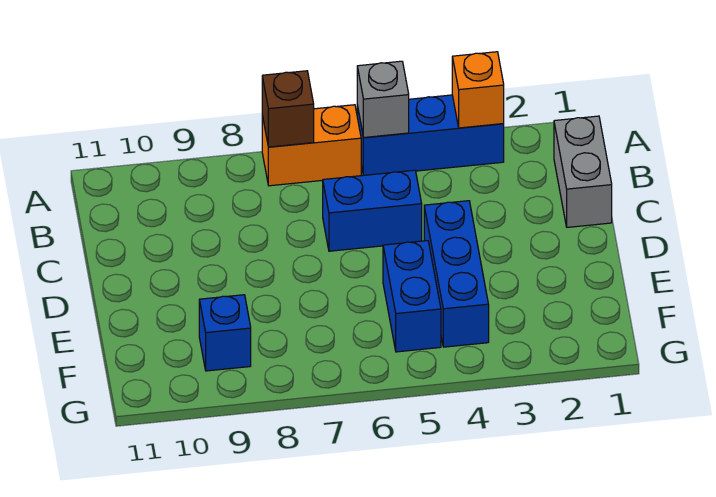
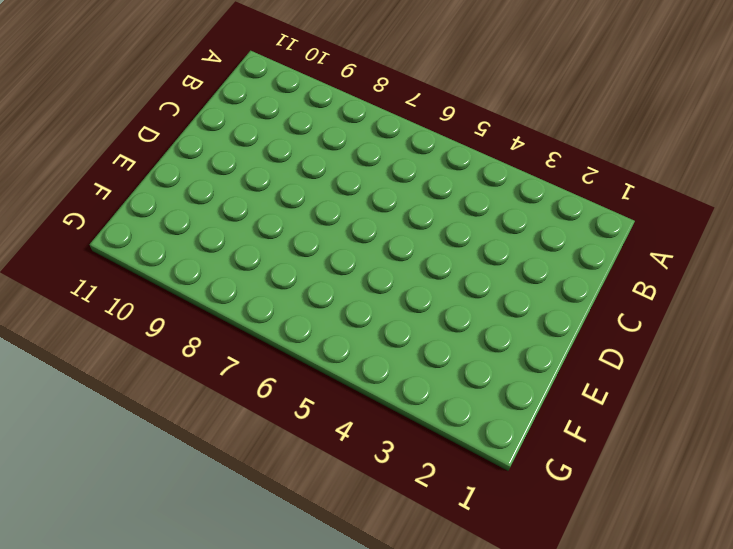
none -> blue 1x3 brick [357,95,504,175]
none -> orange 1x2 brick [262,105,361,186]

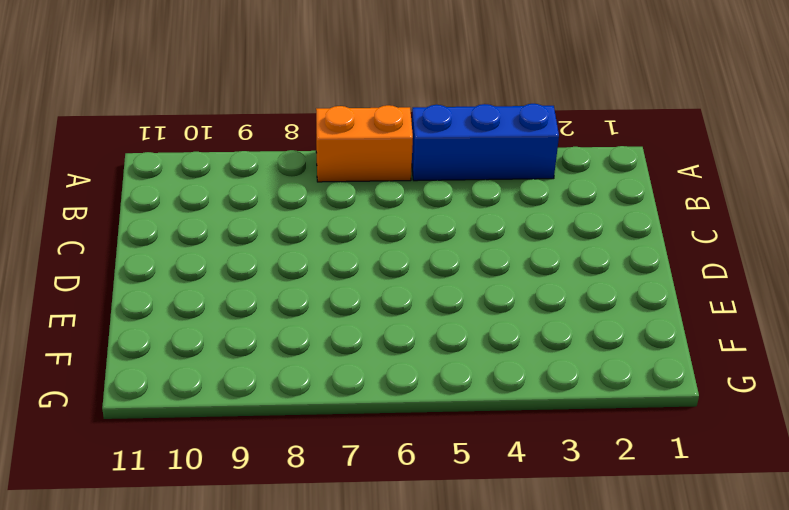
none -> grey 1x2 brick [554,116,612,227]
none -> blue 1x2 brick [323,170,422,251]

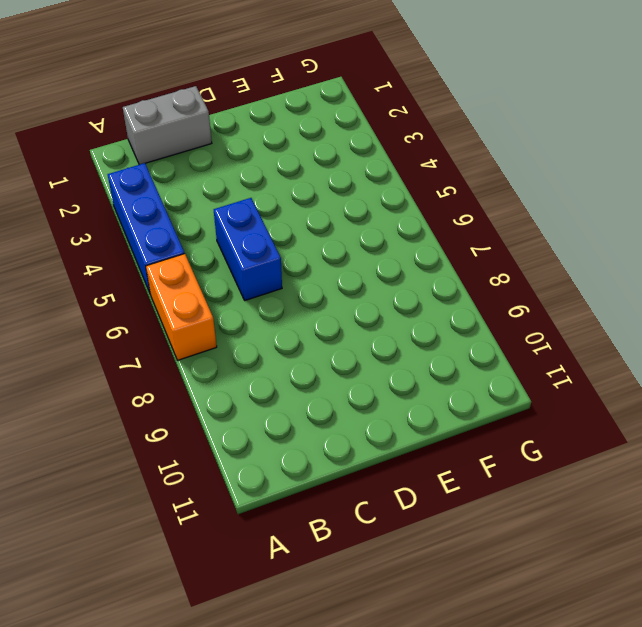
none -> blue 1x3 brick [424,201,489,347]
none -> blue 1x2 brick [383,241,441,352]

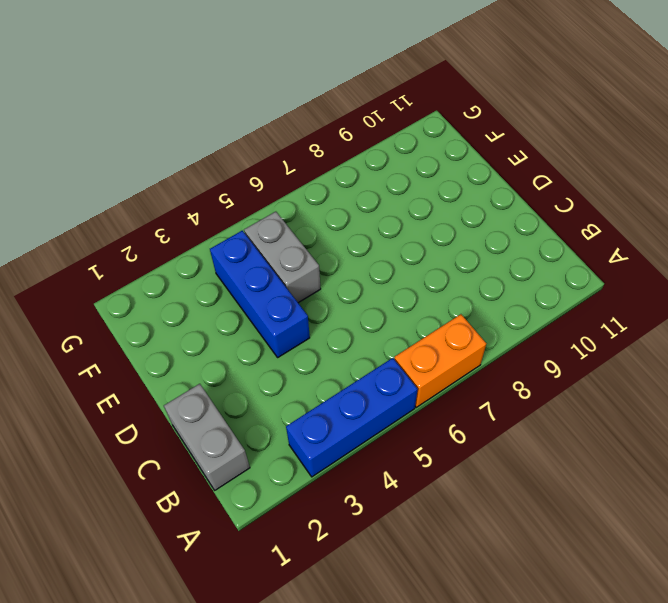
grey 1x2 brick [244,212,321,303] -> blue 1x2 brick [383,241,441,352]
none -> blue 1x2 brick [323,170,422,251]
none -> blue 1x1 brick [199,295,251,371]

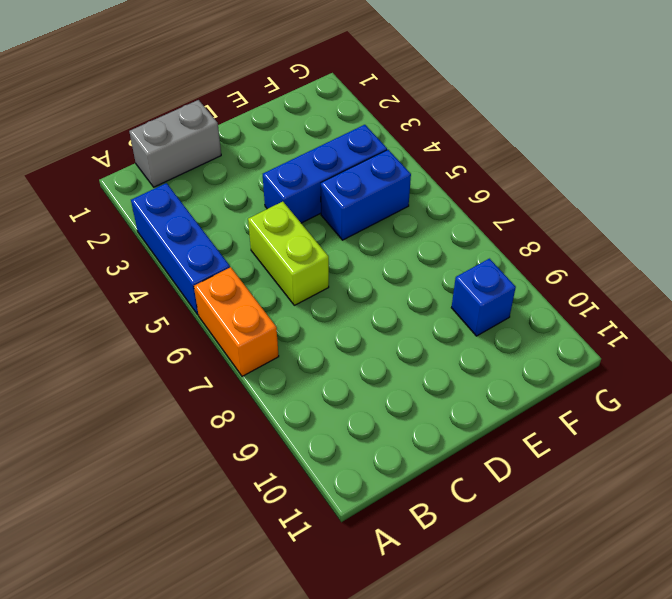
lime 1x2 brick [248,202,329,305] -> blue 1x2 brick [323,170,422,251]
none -> orange 1x1 brick [452,52,504,128]
none -> grey 1x1 brick [357,61,409,138]

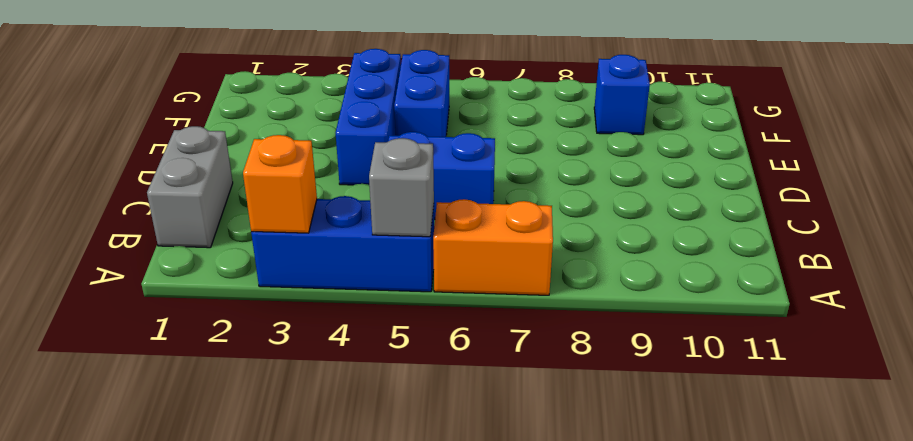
none -> brown 1x1 brick [262,71,314,147]

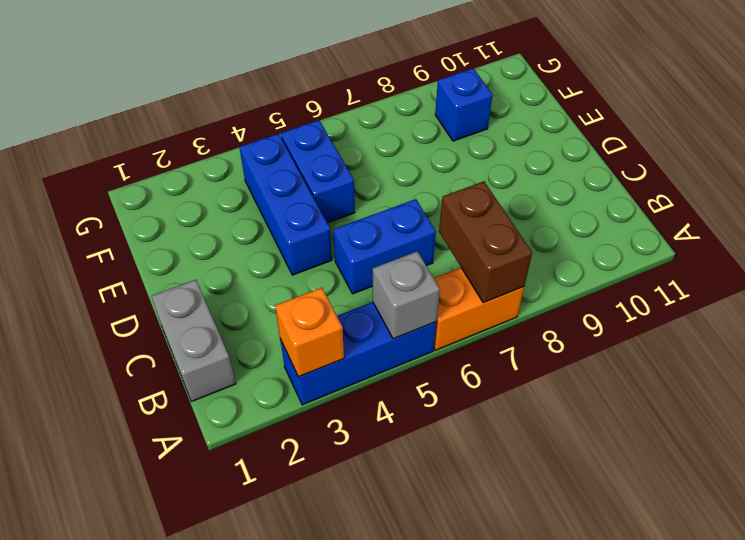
brown 1x2 brick [439,181,532,303] -> brown 1x1 brick [262,71,314,147]

